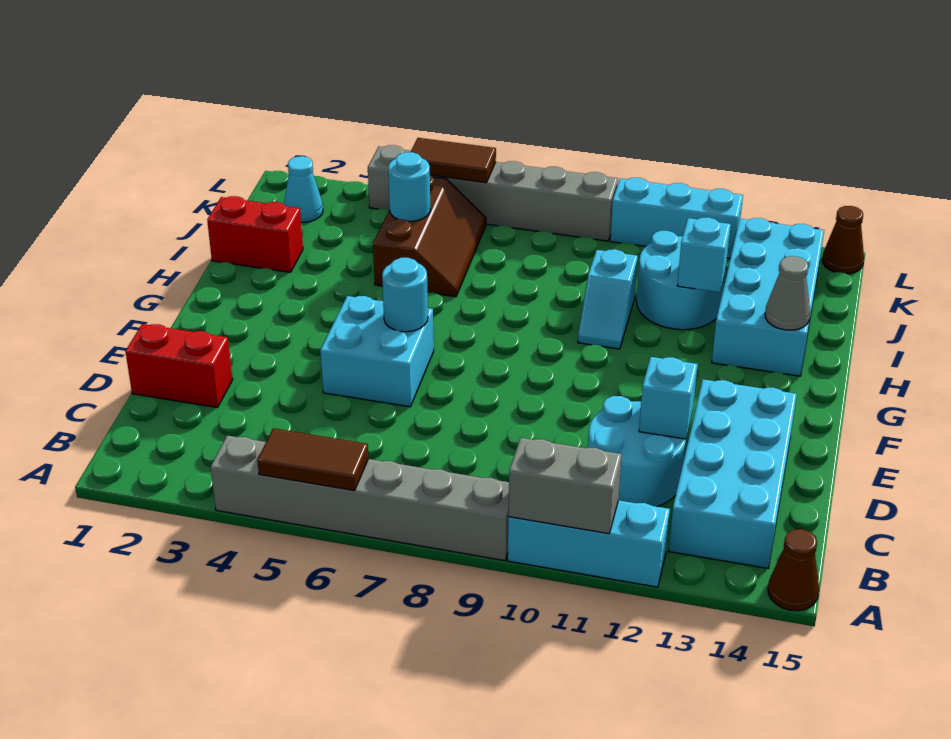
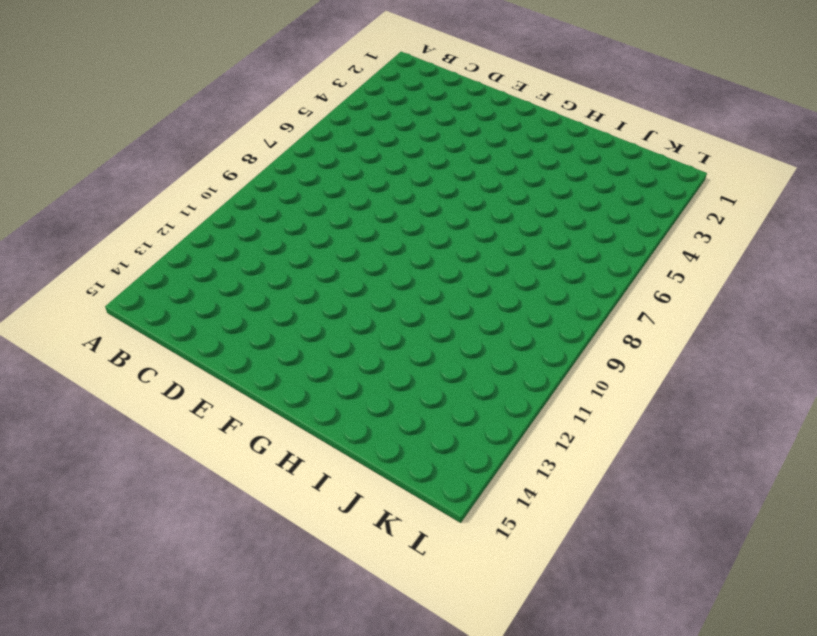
none -> grey 1x6 brick [211,436,509,561]
none -> cyan 1x3 brick [508,500,670,587]
none -> brown 1x1 cone [768,529,819,611]

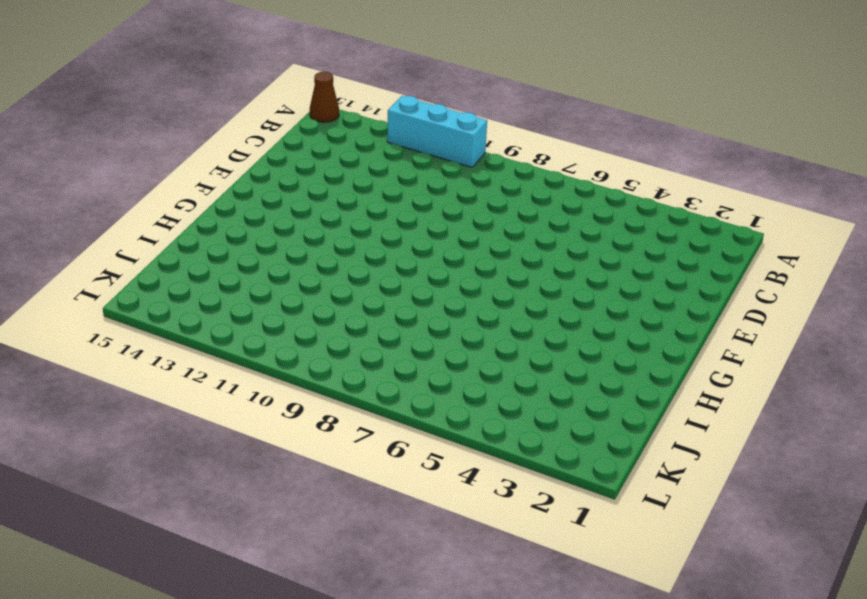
none -> grey 1x6 brick [211,436,509,561]
none -> cyan 2x4 brick [669,379,797,568]
none -> cyan 2x2 round brick [588,396,686,507]

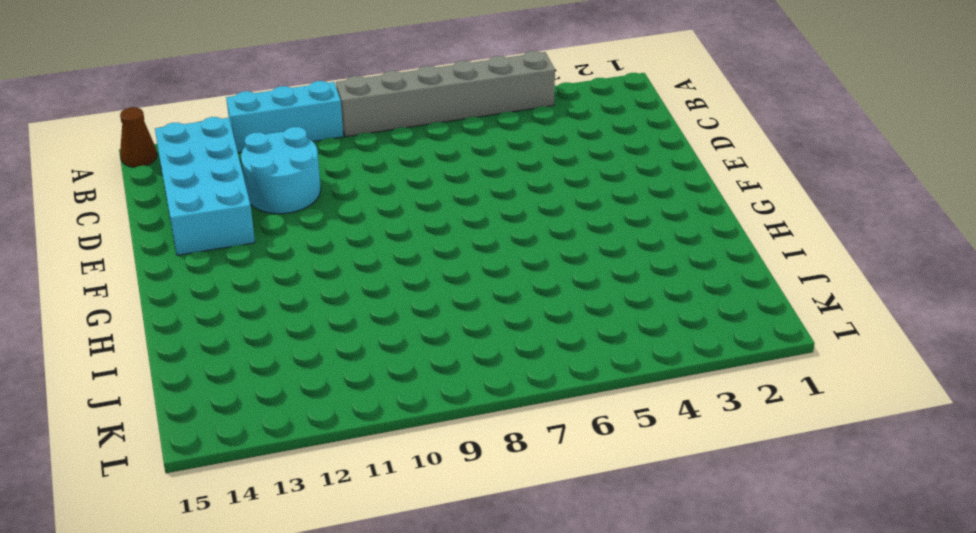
none -> red 1x2 brick [125,324,233,408]
none -> cyan 2x2 brick [320,296,434,407]
none -> cyan 1x2 slope [578,249,638,349]

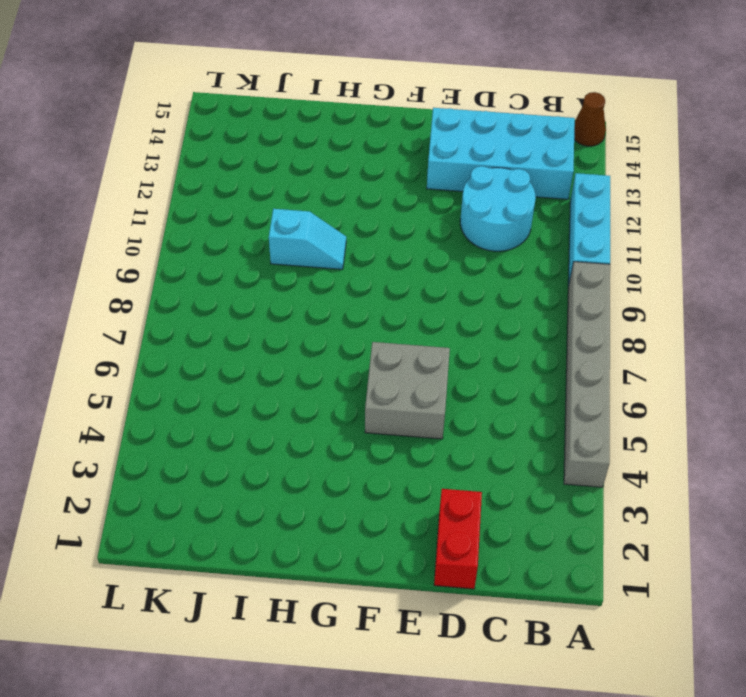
grey 2x2 brick [365,342,450,439] -> cyan 2x2 brick [320,296,434,407]
none -> cyan 2x4 brick [712,218,824,376]
none -> red 1x2 brick [207,196,303,272]
none -> brown 2x3 slope [373,175,486,297]

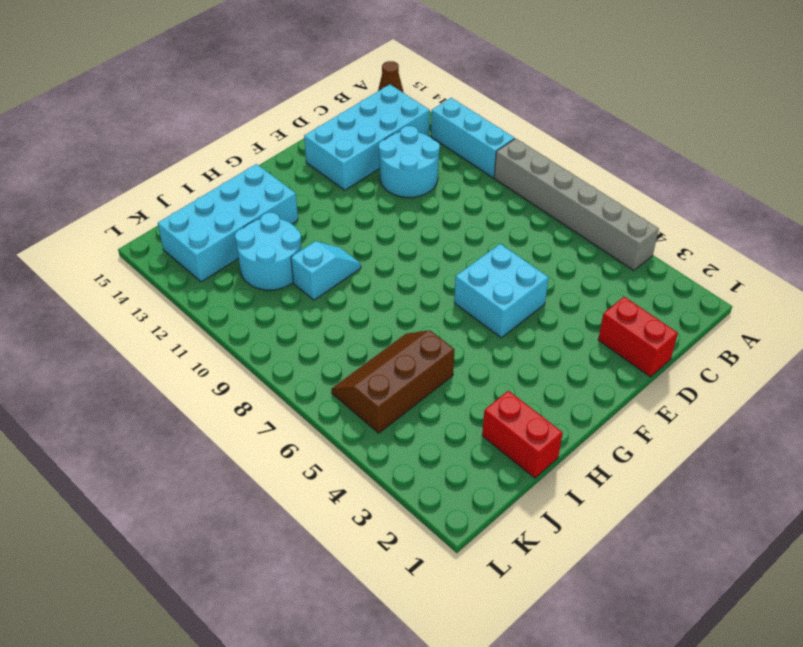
none -> cyan 1x1 cone [284,156,323,222]
none -> grey 1x6 brick [368,145,618,241]
none -> cyan 1x3 brick [610,178,743,258]

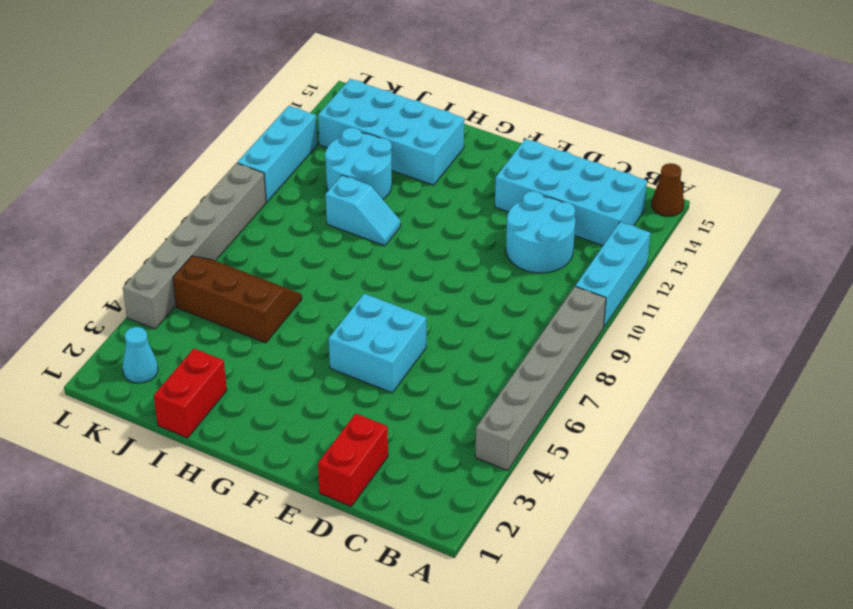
none -> brown 1x1 cone [822,206,864,274]
none -> brown 1x2 tile [257,428,369,491]
none -> grey 1x2 brick [508,438,622,534]

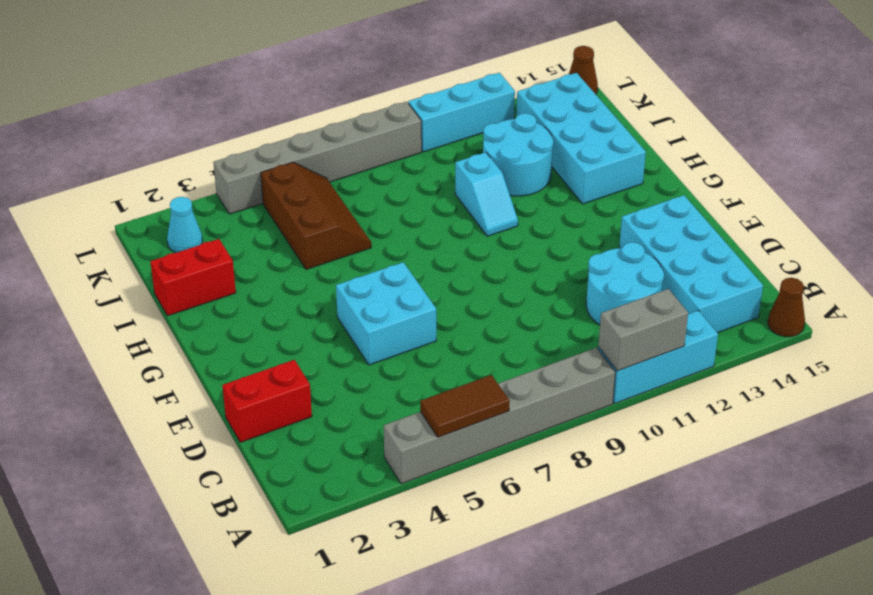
none -> cyan 1x1 brick [639,357,698,439]
none -> cyan 1x1 round brick [382,258,428,332]
none -> grey 1x1 cone [765,256,810,330]

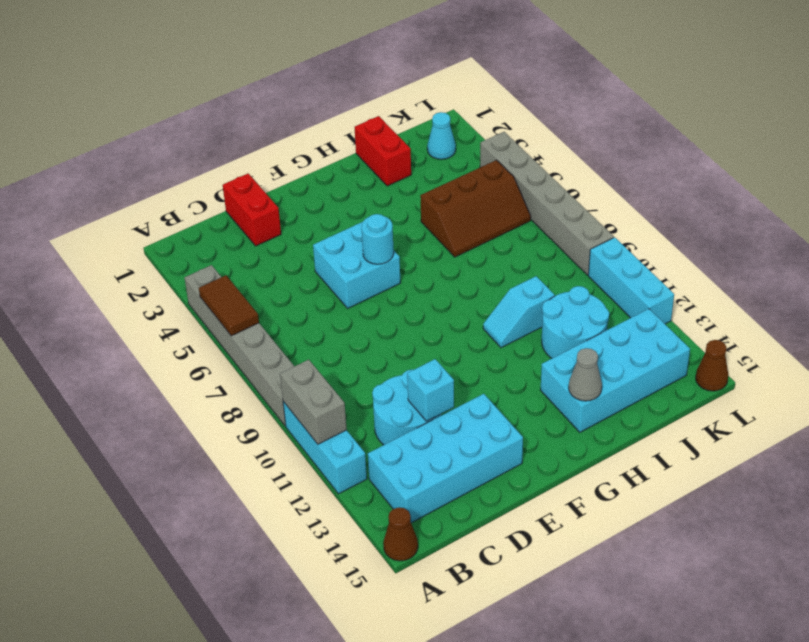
none -> cyan 1x1 brick [677,217,731,292]
none -> cyan 1x1 round brick [388,152,430,221]
none -> brown 1x2 tile [411,138,496,183]

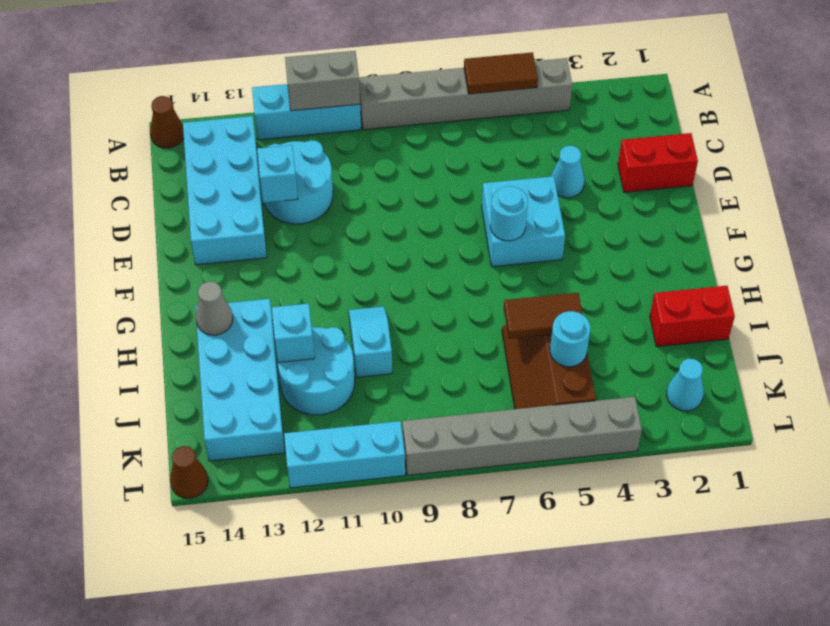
cyan 1x1 cone [551,146,584,198] -> none
brown 1x2 tile [504,293,583,339] -> brown 1x2 tile moved to [411,138,496,183]

